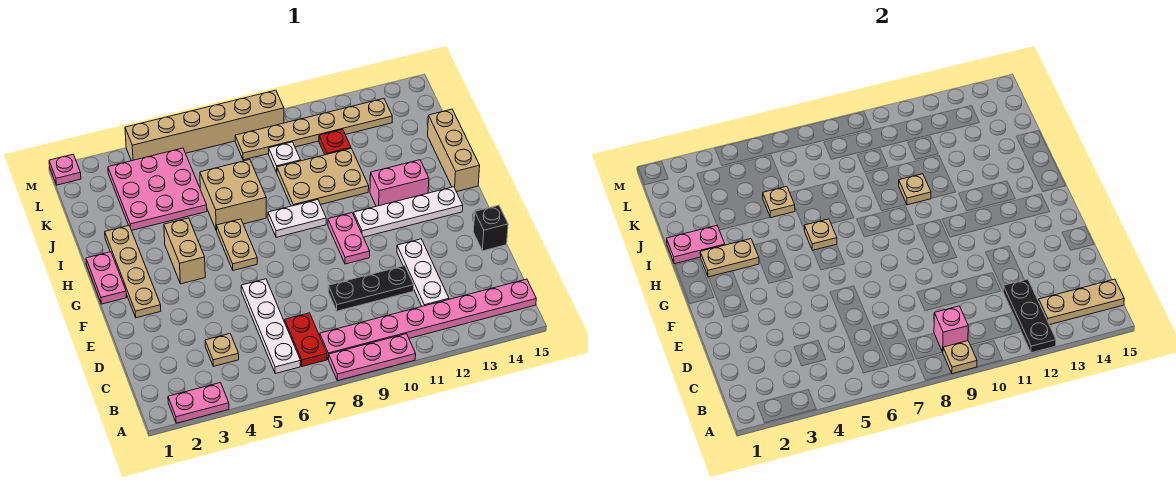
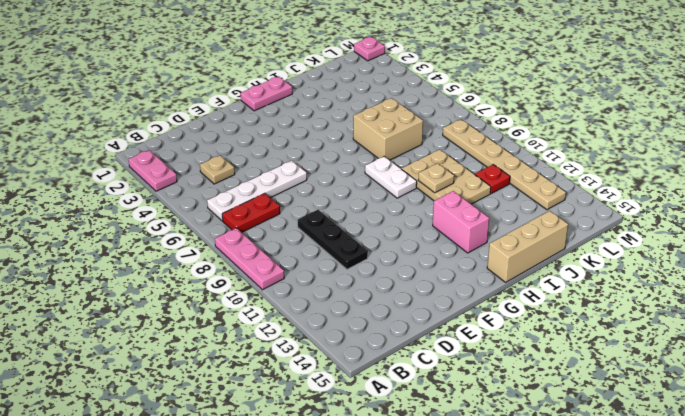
none -> pink 1x8 plate [320,279,536,359]
none -> white 1x3 plate [397,239,449,306]
none -> black 1x1 brick [473,205,508,251]
none -> tan 1x4 plate [105,226,161,318]

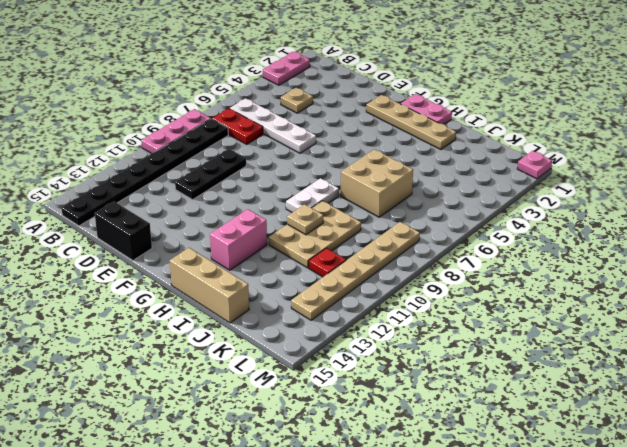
black 1x8 plate [61,119,228,226] -> pink 1x8 plate [320,279,536,359]
black 1x2 brick [95,202,152,261] -> black 1x1 brick [473,205,508,251]
none -> white 1x3 plate [397,239,449,306]
none -> pink 1x2 plate [328,213,370,264]
none -> tan 1x2 brick [164,218,205,284]
none -> tan 1x2 plate [216,219,257,270]

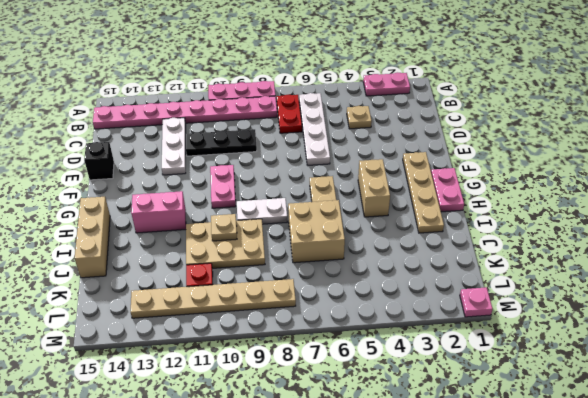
none -> white 1x4 plate [354,187,463,237]
none -> pink 3x3 plate [108,148,207,230]
none -> white 1x1 plate [269,142,301,172]
none -> tan 1x6 brick [125,90,284,161]

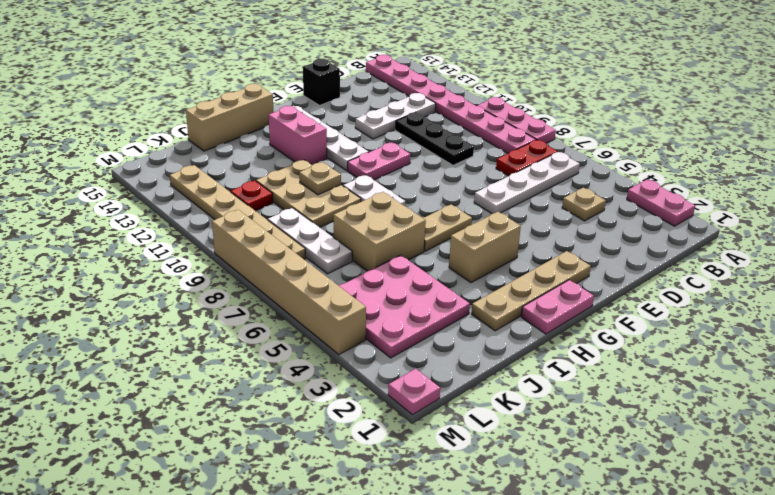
white 1x3 plate [268,208,352,274] -> white 1x1 plate [269,142,301,172]
none -> tan 1x1 plate [943,341,977,374]
none -> black 1x3 plate [1003,279,1056,353]
none -> pink 1x1 brick [934,306,968,352]
none -> tan 1x3 plate [1039,279,1124,325]

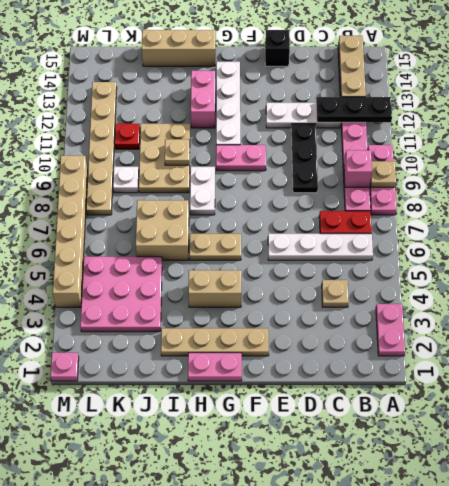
none -> tan 1x2 plate [700,239,759,277]
none -> tan 1x1 plate [804,219,837,250]
none -> pink 1x2 plate [667,226,725,264]
none -> tan 1x1 plate [763,186,795,218]

